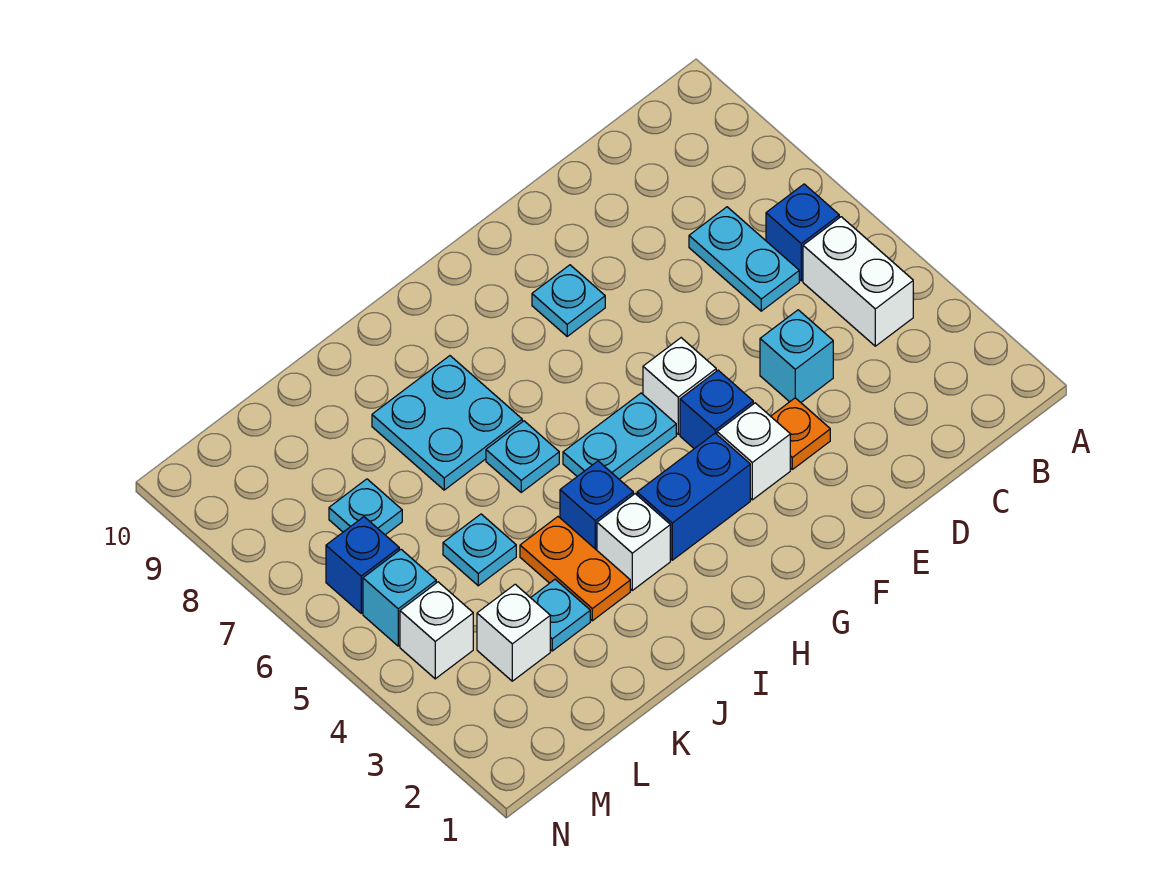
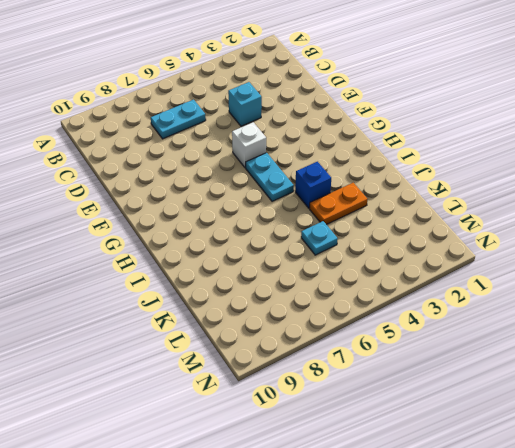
none -> white 1x2 brick [803,217,913,346]
none -> blue 1x1 brick [766,184,839,281]
none -> orange 1x1 plate [771,398,830,469]

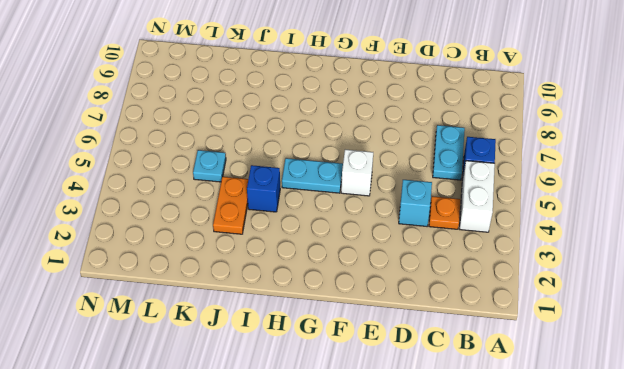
orange 1x1 plate [429,196,460,229] -> orange 1x1 plate moved to [771,398,830,469]
none -> white 1x1 brick [717,403,790,500]
none -> blue 1x1 brick [680,370,753,449]
none -> cyan 1x1 plate [532,265,605,336]

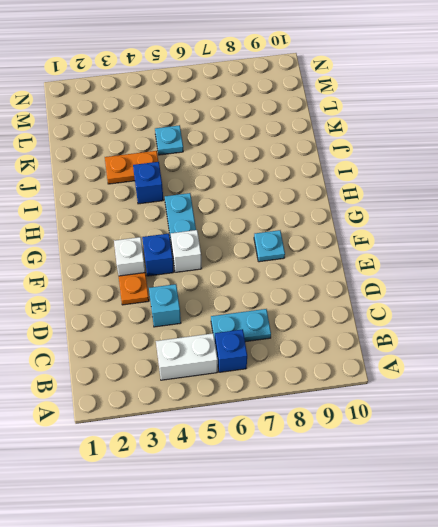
none -> blue 1x2 brick [637,433,750,560]
none -> white 1x1 brick [597,494,670,590]
none -> cyan 1x1 plate [486,421,559,492]

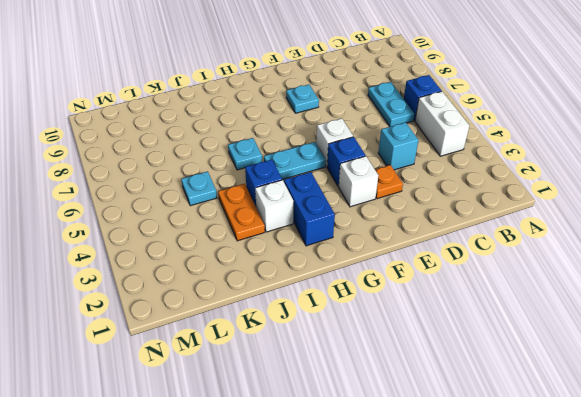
blue 1x2 brick [284,172,335,246] -> blue 1x2 brick turned to [637,433,750,560]
none -> cyan 2x2 plate [372,356,522,490]
none -> cyan 1x1 plate [531,579,590,651]
none -> white 1x1 brick [477,584,550,681]

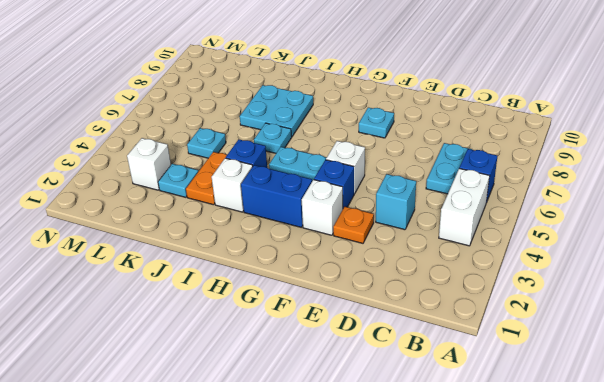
none -> cyan 1x1 plate [329,479,402,535]
none -> white 1x1 brick [400,582,473,679]
none -> cyan 1x1 brick [363,549,436,646]

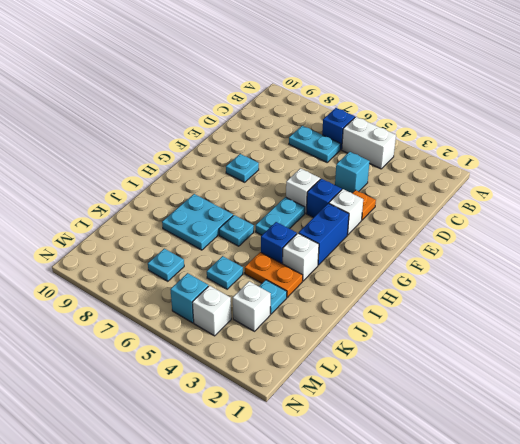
none -> blue 1x1 brick [326,517,399,613]

